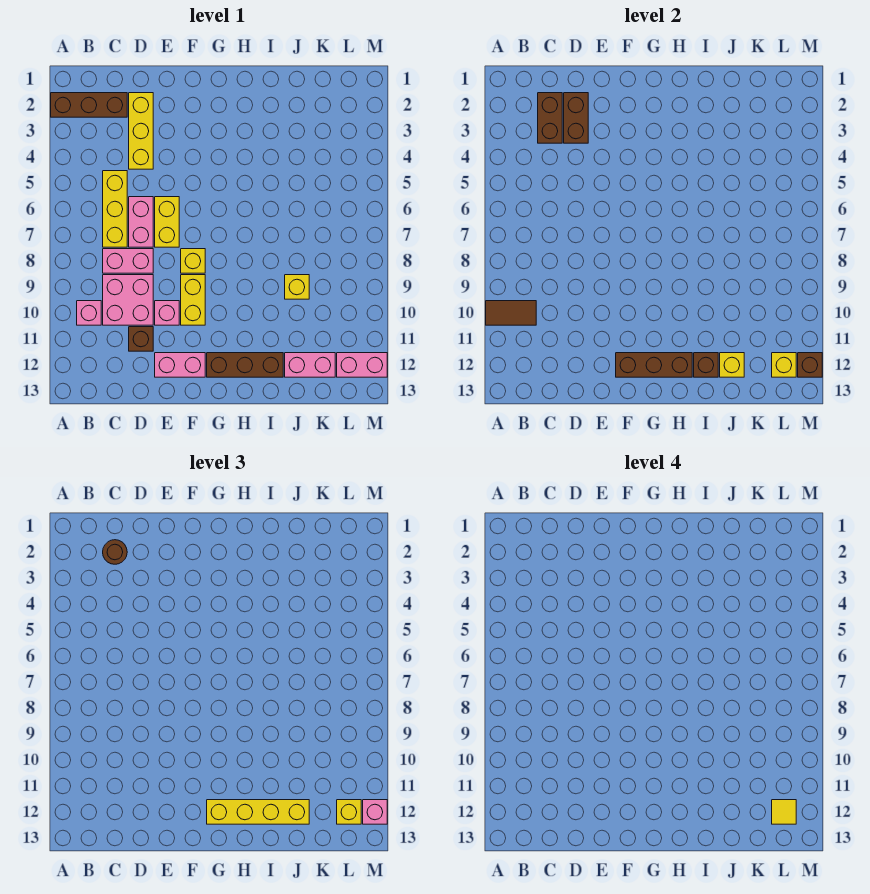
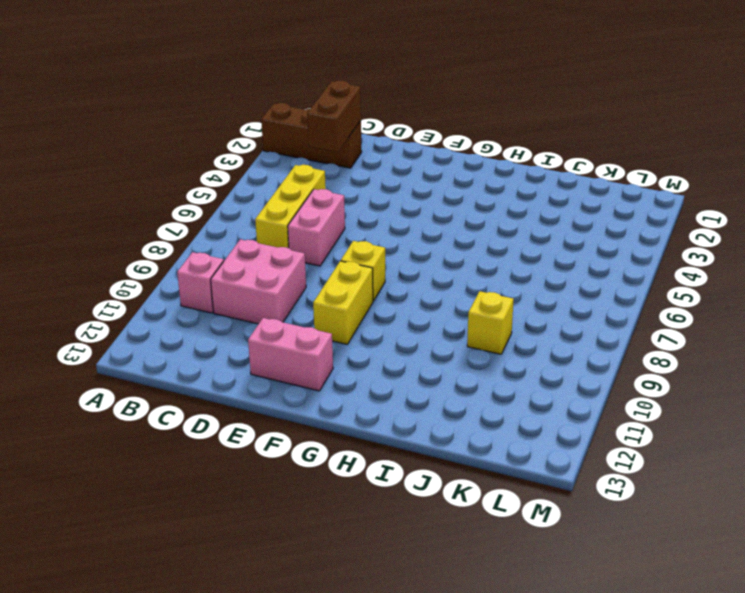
none -> pink 1x2 brick [103,249,153,273]
none -> yellow 1x3 brick [129,93,153,169]
none -> brown 1x1 brick [129,327,153,351]
none -> yellow 1x2 brick [155,197,179,247]

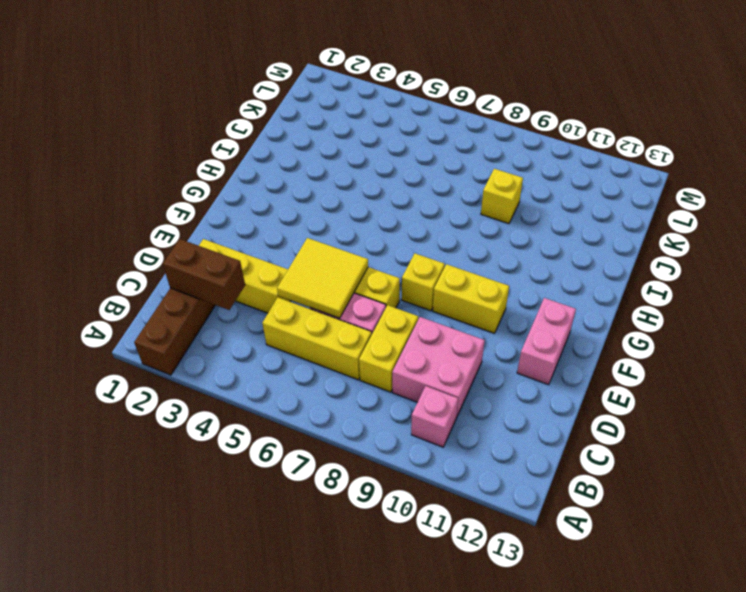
yellow 1x2 brick [359,305,418,392] -> pink 1x2 brick [103,249,153,273]
yellow 2x2 tile [277,238,368,318] -> none
none -> brown 1x1 brick [129,327,153,351]
none -> pink 1x1 brick [155,301,179,325]
none -> brown 1x3 brick [207,353,283,377]
none -> pink 1x2 brick [285,353,335,377]

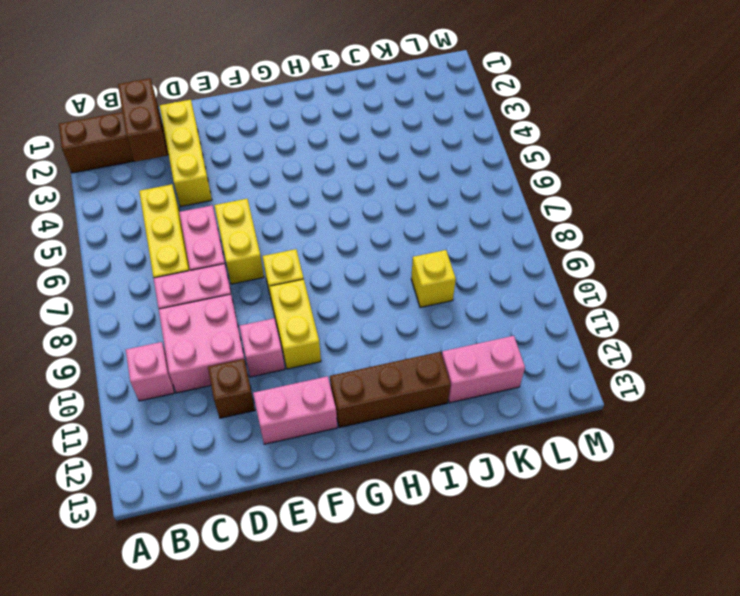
none -> pink 1x2 brick [337,353,387,377]
none -> brown 1x2 tile [486,301,536,325]
none -> brown 1x2 brick [564,93,588,143]
none -> brown 1x3 brick [616,353,692,377]

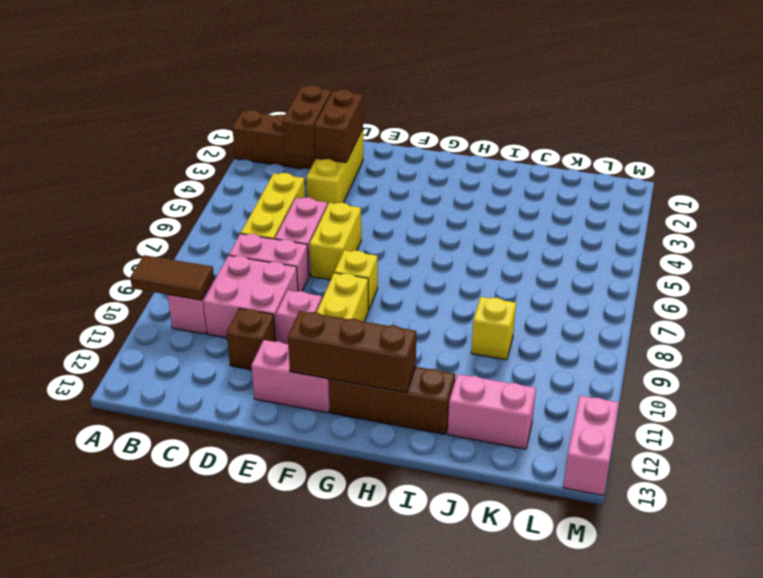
pink 1x2 brick [563,395,619,495] -> pink 1x2 brick turned to [337,353,387,377]
none -> brown 1x1 brick [694,353,718,377]
none -> yellow 1x1 brick [720,353,744,377]
none -> yellow 1x1 brick [772,353,796,377]
none -> brown 1x1 brick [798,353,822,377]

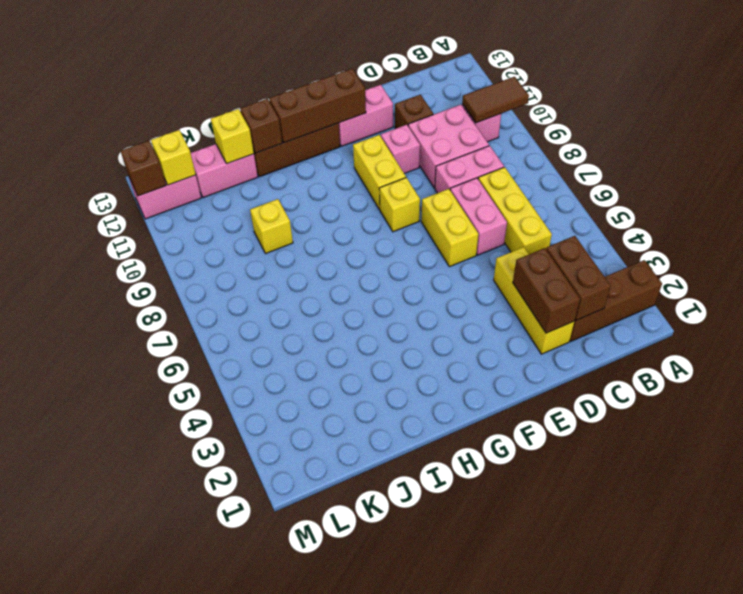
none -> brown 1x1 round brick [103,540,127,564]
none -> yellow 1x4 brick [207,800,309,824]
none -> yellow 1x1 brick [337,800,361,824]
none -> pink 1x1 brick [363,800,387,824]

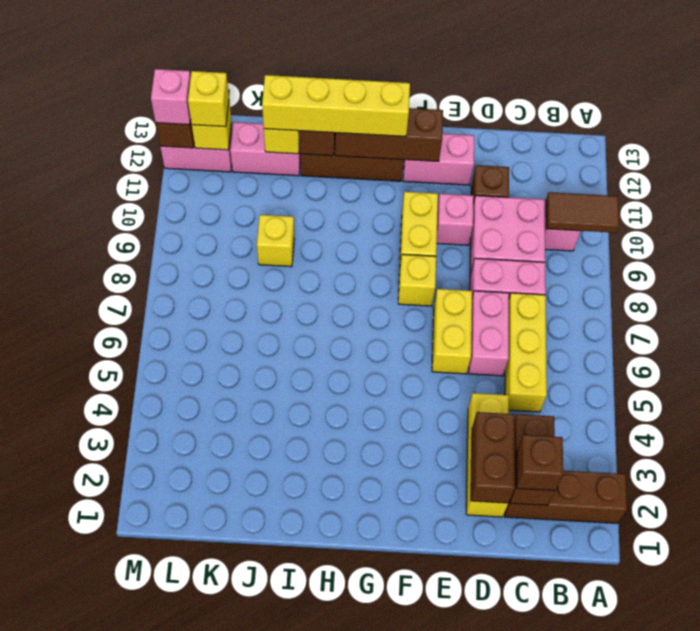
brown 1x1 brick [517,435,563,491] -> brown 1x1 round brick [103,540,127,564]
none -> yellow 1x1 tile [772,800,796,824]

